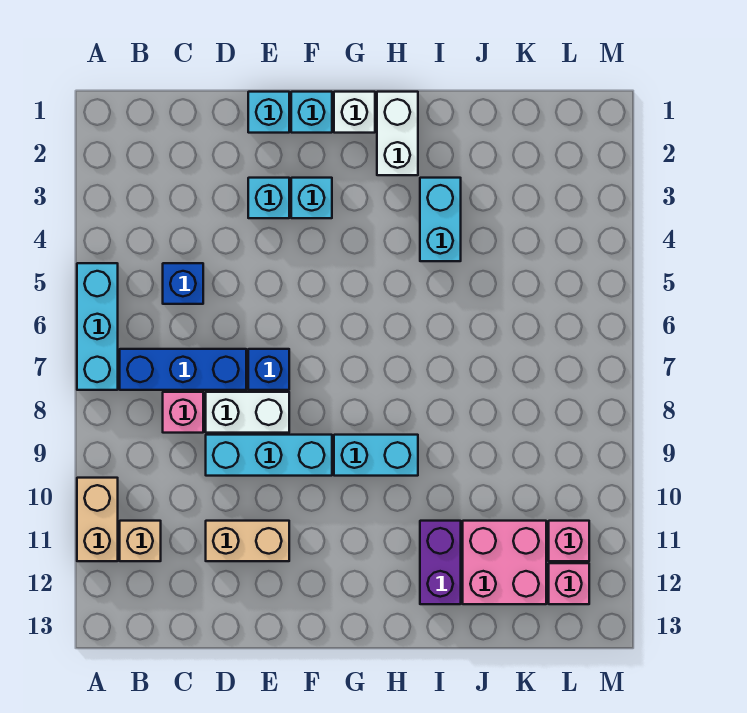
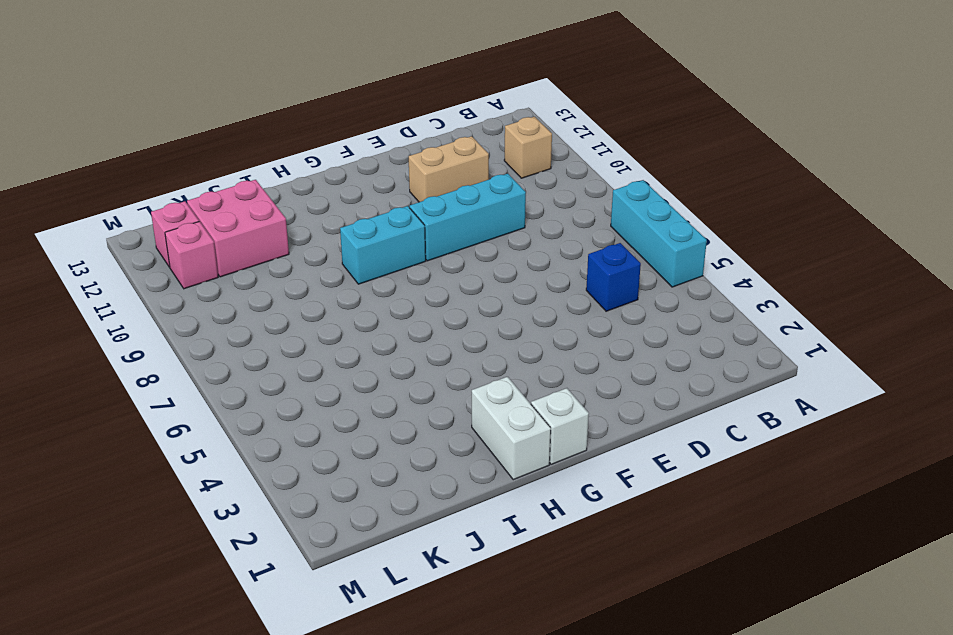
none -> tan 1x2 brick [77,478,118,561]
none -> blue 1x3 brick [120,349,246,390]
none -> pink 1x1 brick [163,392,203,433]

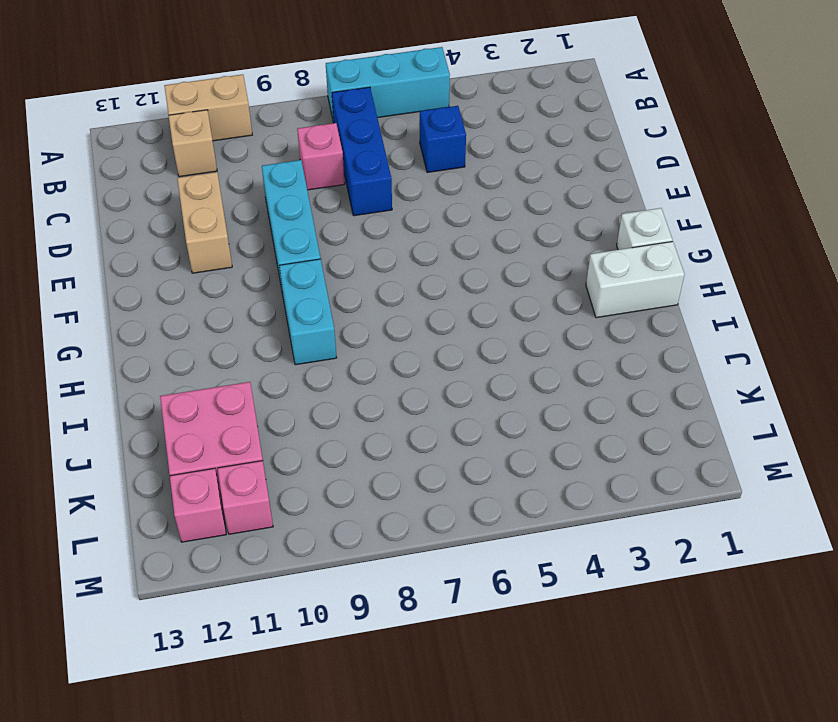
none -> white 1x2 brick [206,392,289,433]
none -> cyan 1x1 brick [248,92,289,133]
none -> cyan 1x1 brick [248,178,289,218]

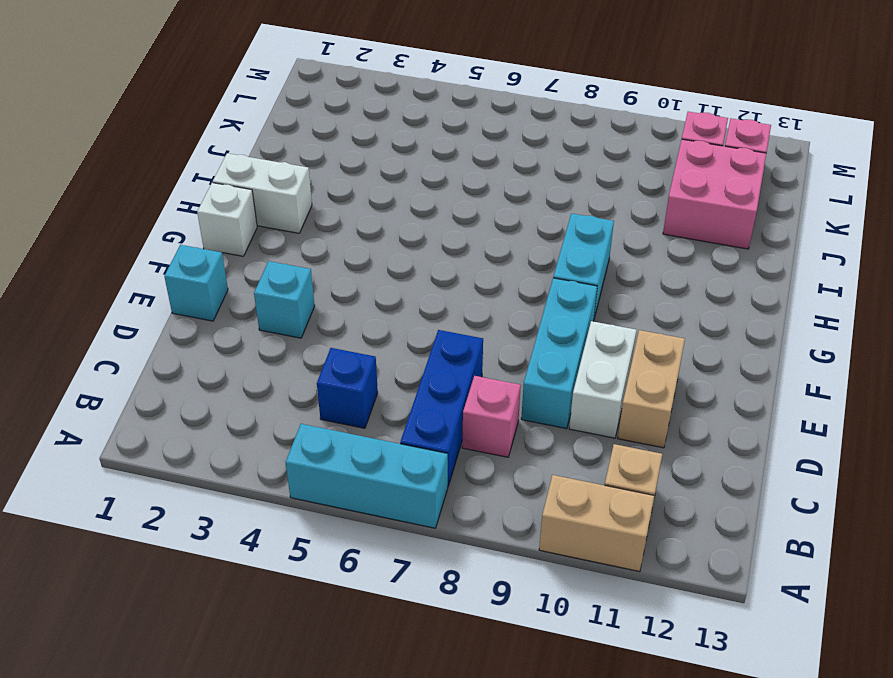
white 1x2 brick [569,321,636,438] -> white 1x2 brick moved to [206,392,289,433]
none -> blue 1x1 brick [248,349,289,390]
none -> cyan 1x1 brick [291,92,332,133]
none -> cyan 1x1 brick [291,178,332,218]

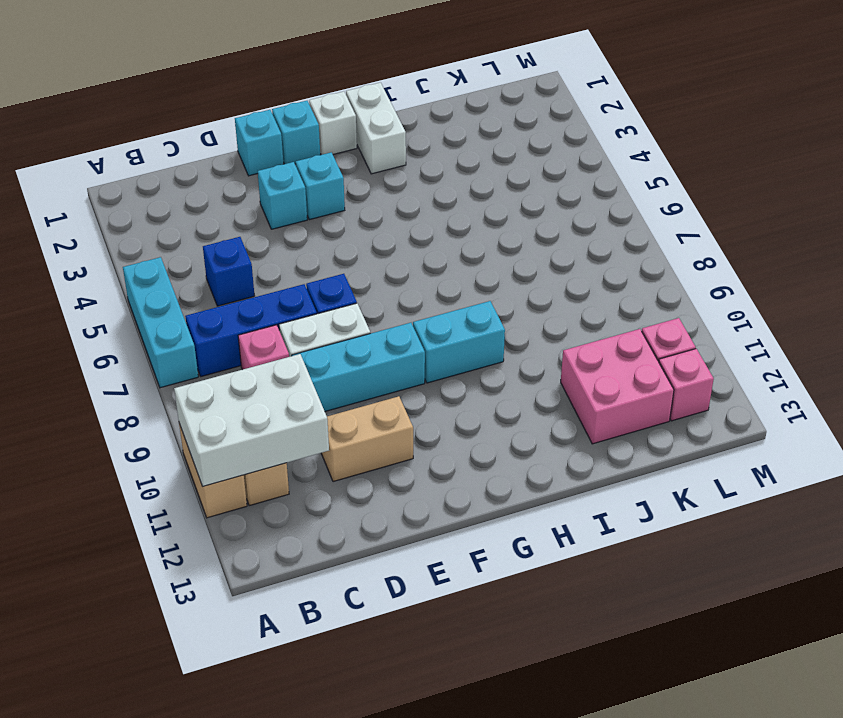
white 2x3 brick [174,354,329,486] -> none
none -> cyan 1x2 brick [420,178,461,261]
none -> purple 1x2 brick [420,521,461,604]

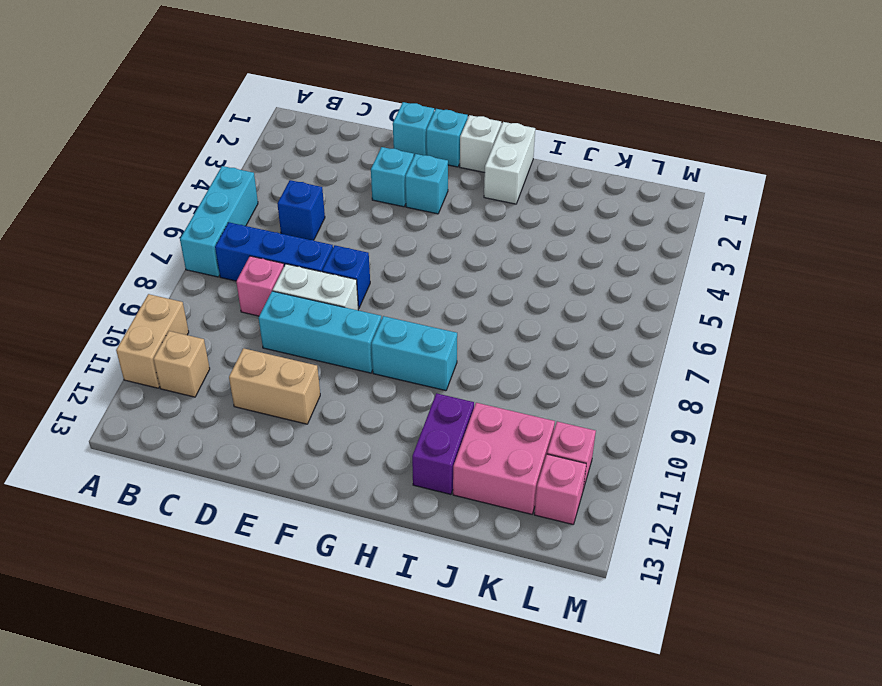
none -> cyan 1x2 brick [420,178,461,261]

